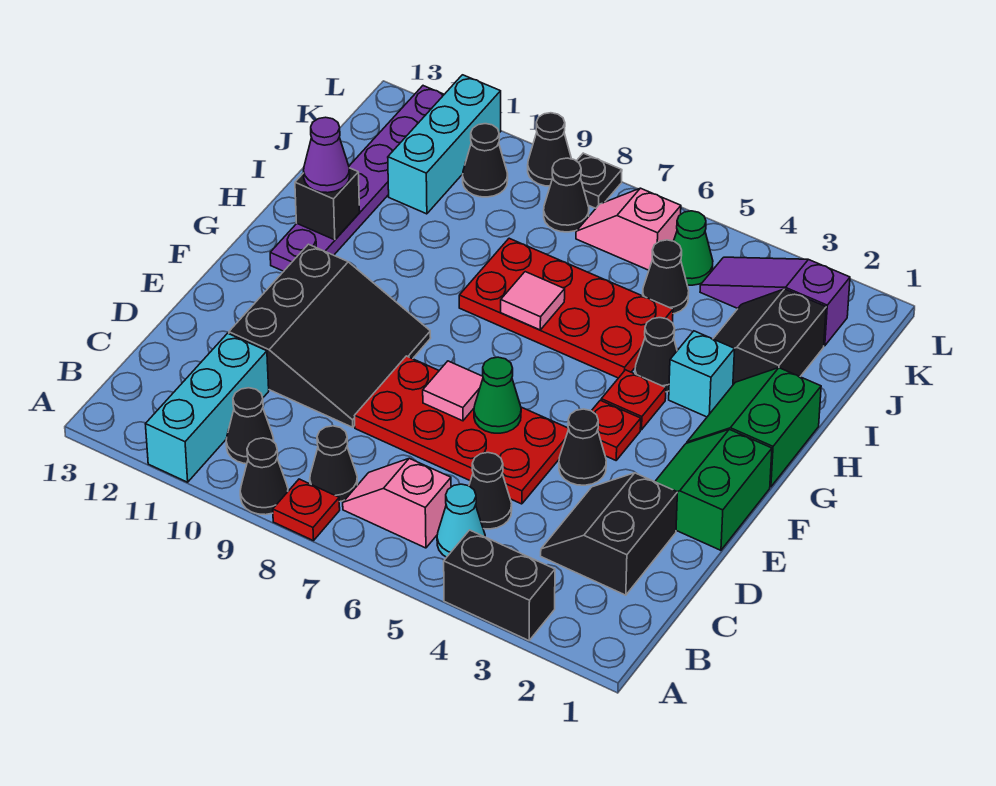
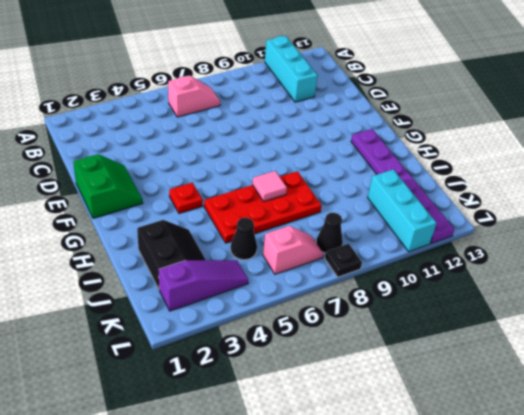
none -> black 1x2 brick [444,530,555,640]
none -> red 1x1 plate [273,479,340,541]
none -> black 1x1 cone [240,438,288,515]
none -> cyan 1x1 cone [437,484,485,557]

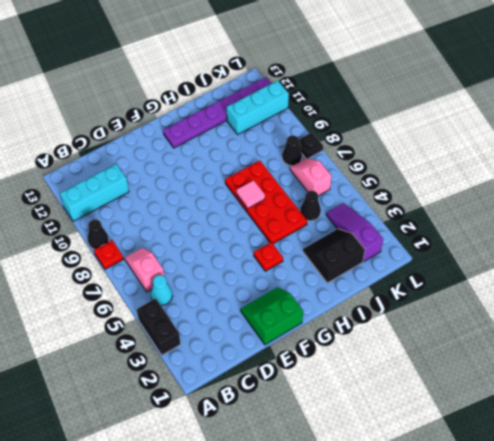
none -> black 1x1 cone [310,426,358,502]
none -> black 1x1 cone [226,388,274,464]
none -> black 2x2 slope [541,473,677,595]
none -> black 1x1 cone [469,453,512,529]

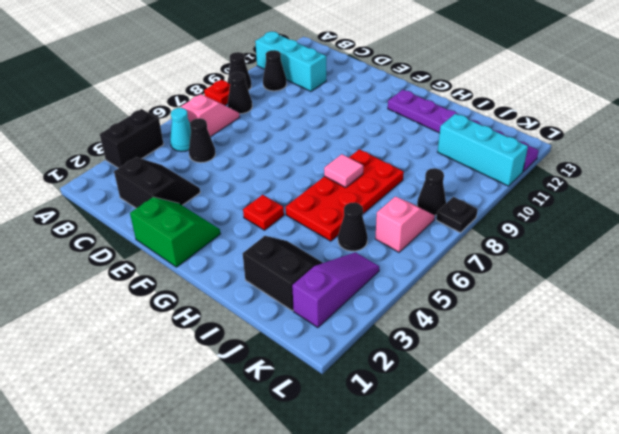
none -> red 2x4 plate [355,356,569,504]
none -> black 3x3 slope [229,244,431,427]
none -> black 1x1 cone [559,409,606,485]
none -> red 1x1 plate [592,400,641,460]

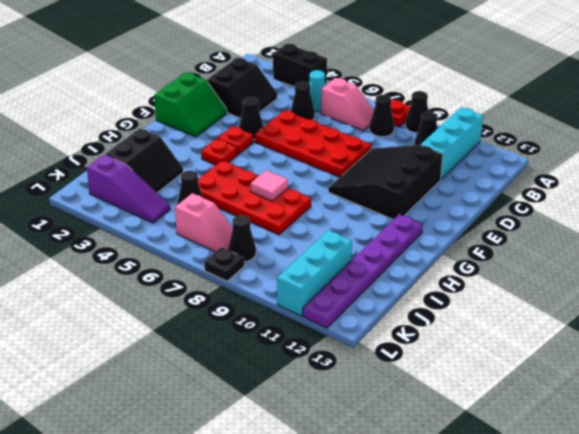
none -> green 2x2 slope [687,368,821,487]
none -> cyan 1x1 brick [669,331,735,417]
none -> black 1x1 cone [635,318,677,392]
none -> green 1x1 cone [674,211,713,285]

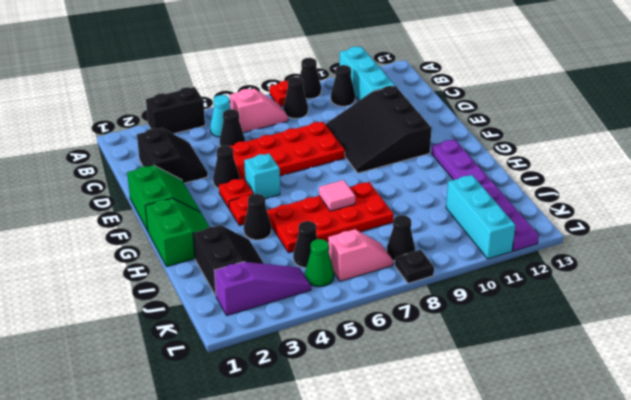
cyan 1x1 brick [244,154,280,199] -> cyan 1x1 brick moved to [669,331,735,417]
none -> black 1x1 cone [463,124,508,197]
none -> black 1x1 cone [528,113,571,186]
none -> green 1x1 cone [474,357,521,433]
none -> pink 1x1 tile [423,361,483,421]

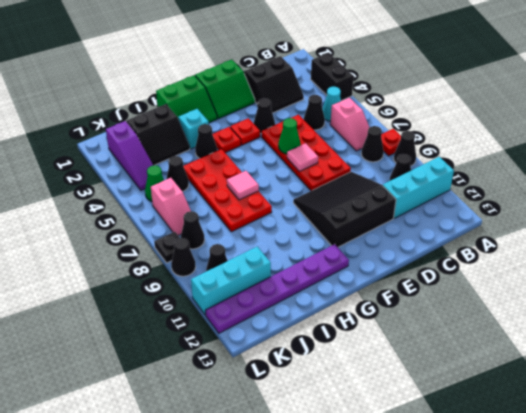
none -> black 1x1 brick [295,168,360,240]
none -> purple 1x1 cone [304,117,350,193]

